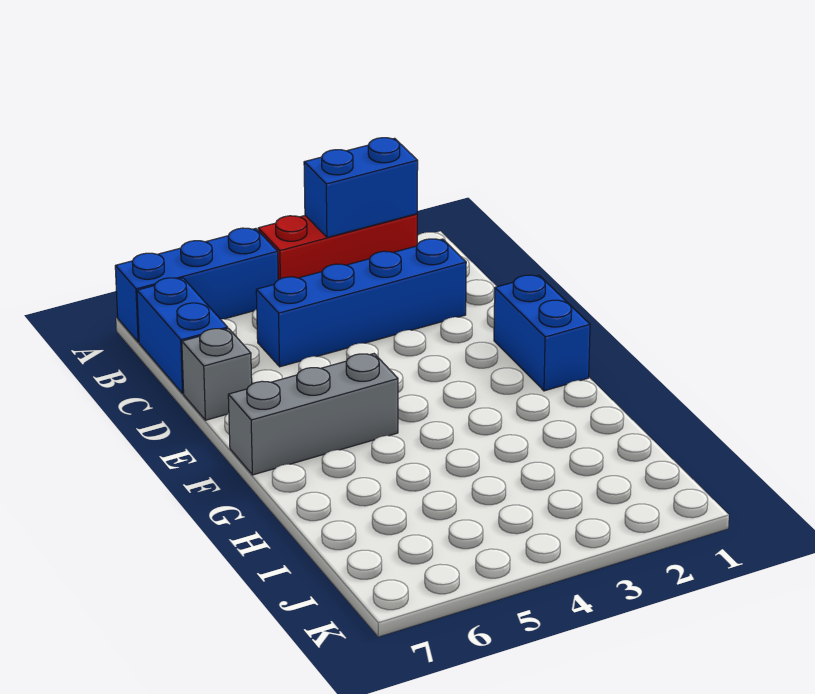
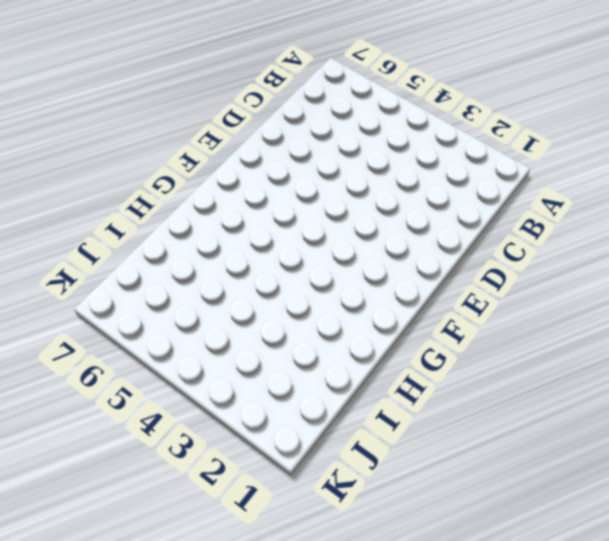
none -> red 1x3 brick [258,214,417,280]
none -> blue 1x3 brick [115,228,278,342]

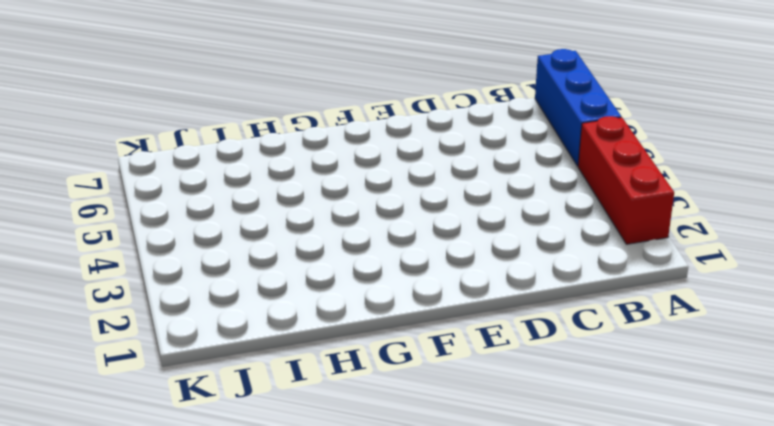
none -> blue 1x2 brick [137,278,228,394]
none -> blue 1x4 brick [256,239,466,367]

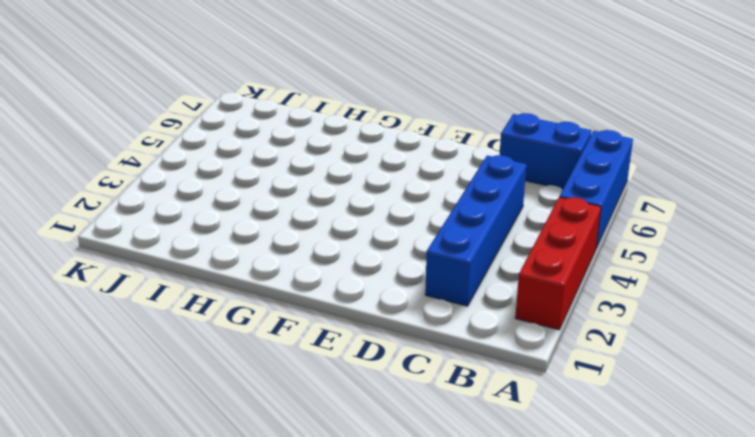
none -> grey 1x1 brick [182,329,252,420]
none -> blue 1x2 brick [494,275,590,391]

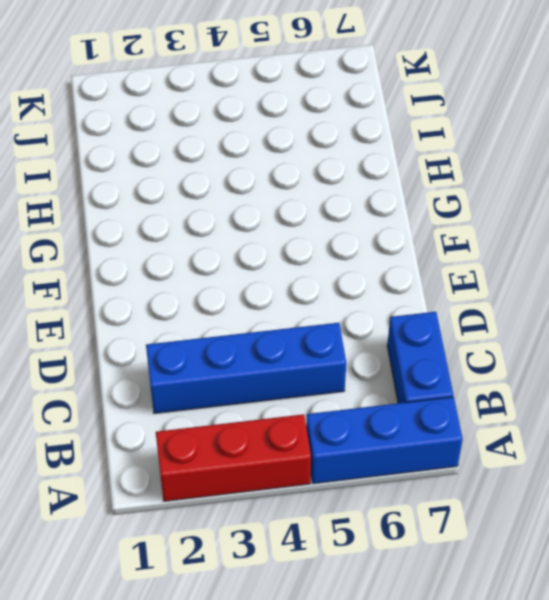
none -> grey 1x1 brick [182,329,252,420]
none -> blue 1x2 brick [494,275,590,391]

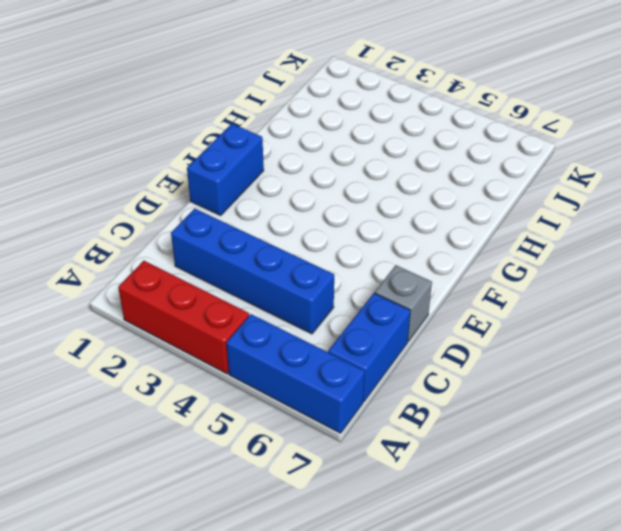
none -> grey 1x3 brick [228,354,398,475]
none -> blue 1x2 brick [304,138,418,237]

